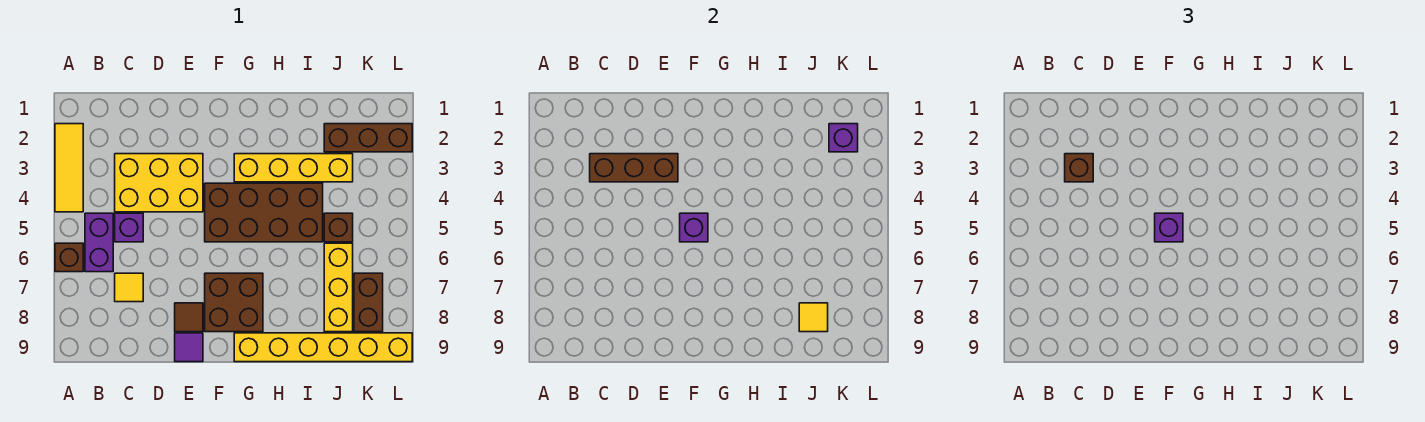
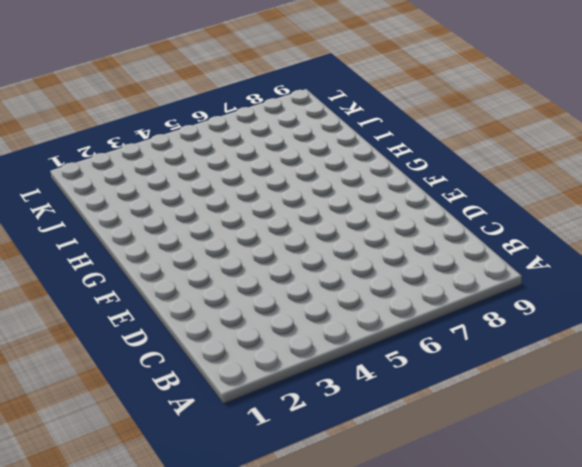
none -> yellow 1x3 tile [55,124,83,212]
none -> brown 1x1 brick [55,243,83,272]
none -> purple 1x2 brick [85,213,113,272]

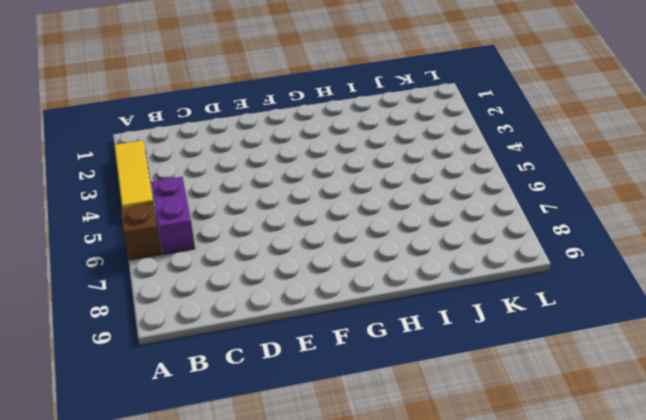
none -> yellow 2x3 brick [115,154,203,212]
none -> purple 1x1 brick [115,213,143,242]
none -> yellow 1x1 tile [115,273,143,302]

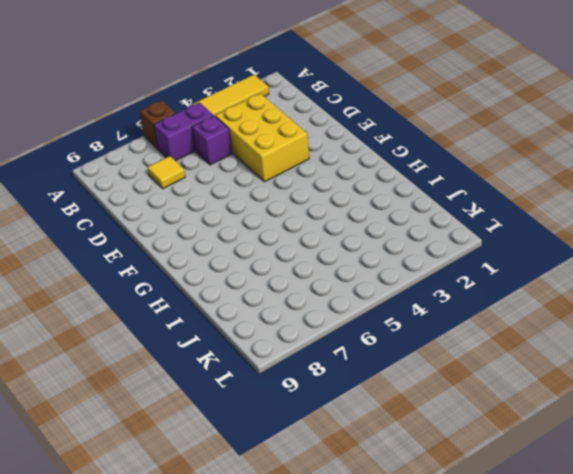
none -> brown 1x1 tile [175,303,203,332]
none -> purple 1x1 tile [175,333,203,362]
none -> brown 2x4 brick [205,183,323,242]

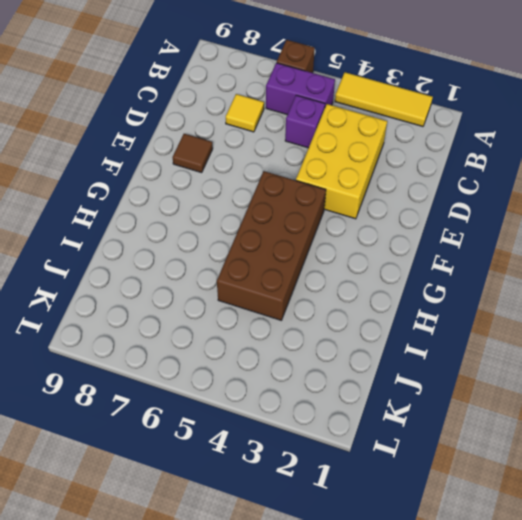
none -> purple 1x1 tile [175,333,203,362]
none -> brown 2x2 brick [205,273,263,332]
none -> yellow 1x4 brick [234,154,353,182]

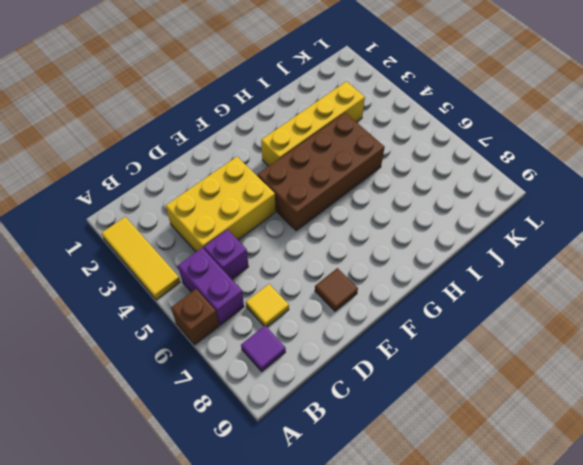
purple 1x1 tile [241,326,286,371] -> purple 1x1 tile moved to [175,333,203,362]
none -> brown 2x2 brick [205,273,263,332]
none -> yellow 1x6 brick [234,333,412,362]
none -> brown 1x3 brick [324,124,412,152]

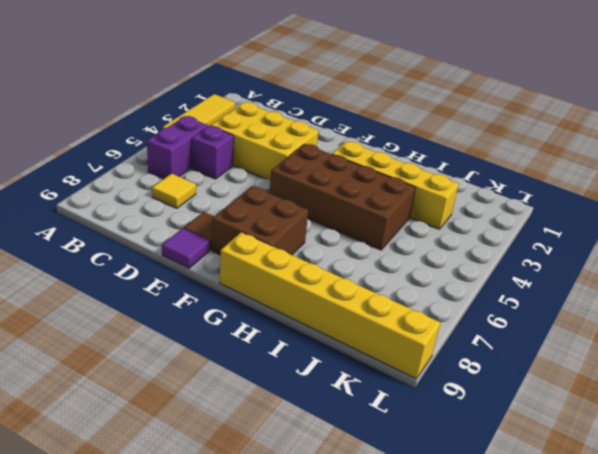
none -> brown 1x1 brick [55,243,83,272]
none -> brown 1x3 brick [324,124,412,152]
none -> brown 1x1 brick [324,213,353,242]

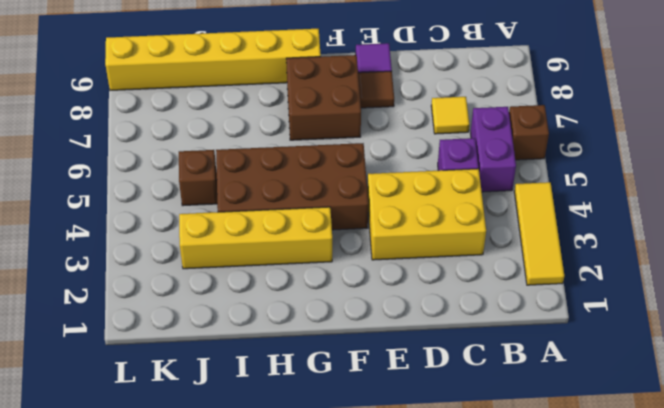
none -> brown 1x3 brick [324,124,412,152]
none -> yellow 1x3 brick [324,243,353,332]
none -> brown 1x2 brick [354,273,383,332]

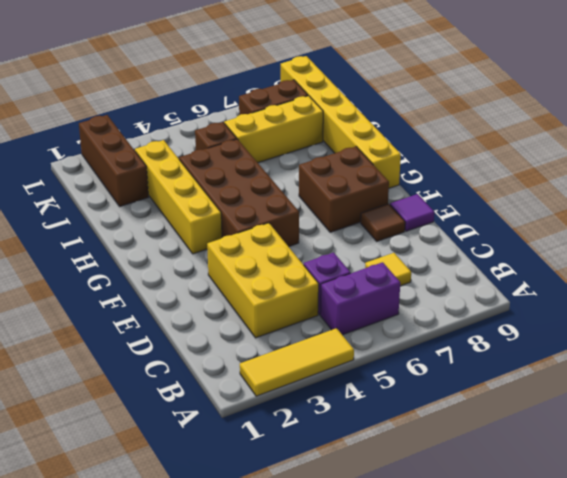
none -> brown 1x1 brick [55,243,83,272]
none -> brown 1x3 brick [590,154,678,182]
none -> purple 1x1 brick [680,213,708,242]

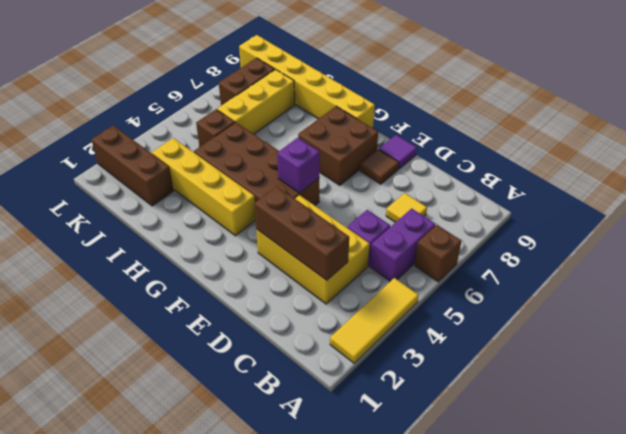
none -> yellow 1x1 tile [799,303,828,332]
none -> purple 1x1 brick [829,124,858,152]
none -> brown 1x1 brick [1065,154,1093,182]

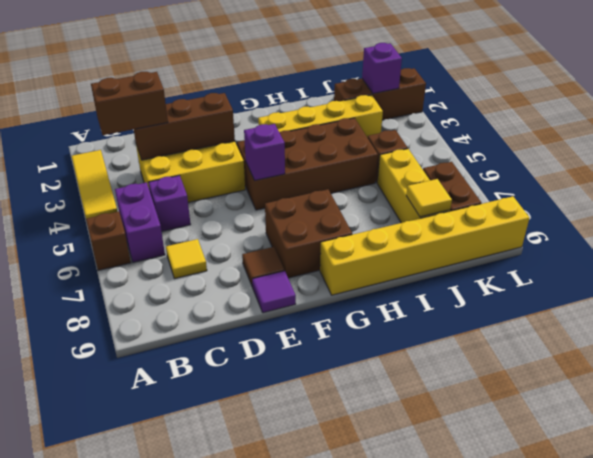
brown 1x2 brick [91,72,168,135] -> brown 1x1 brick [1065,154,1093,182]
none -> purple 1x1 brick [1155,213,1183,242]

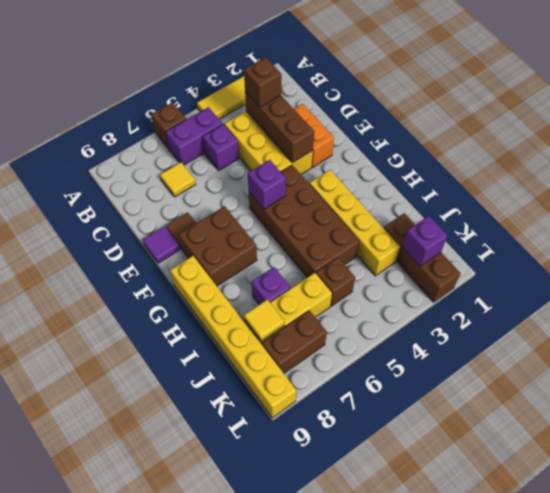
orange 1x2 brick [294,104,334,167] -> none
purple 1x1 brick [251,267,291,305] -> purple 1x1 brick moved to [1155,213,1183,242]

